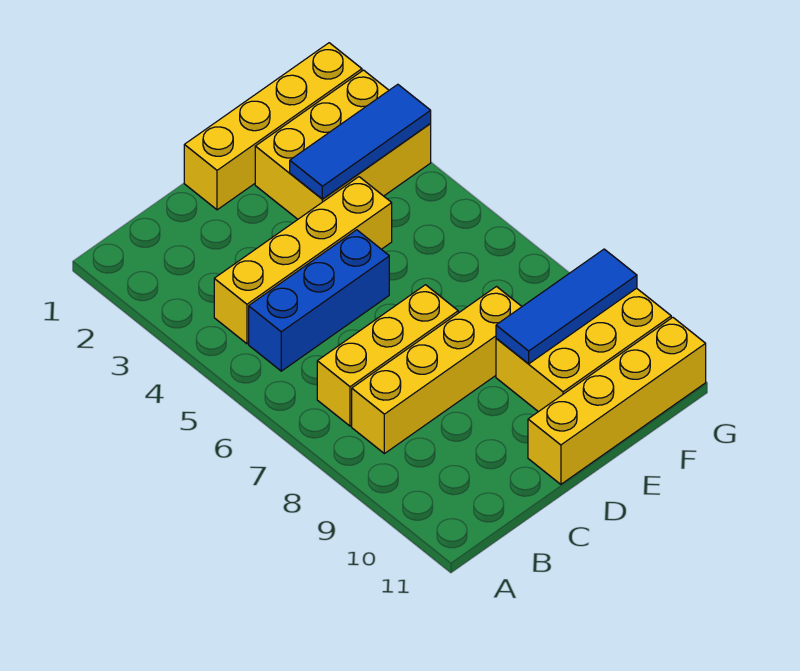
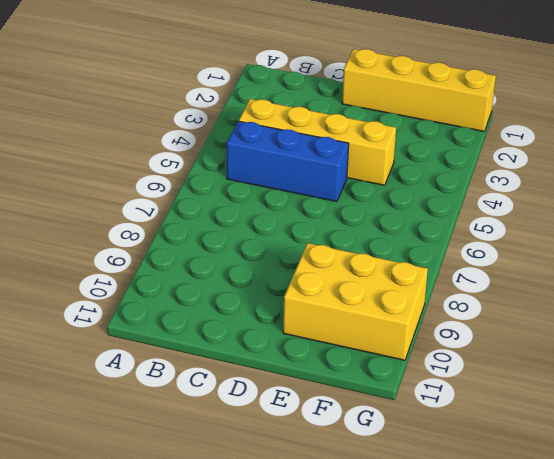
none -> yellow 1x3 brick [317,285,458,426]
none -> yellow 1x4 brick [352,287,522,454]

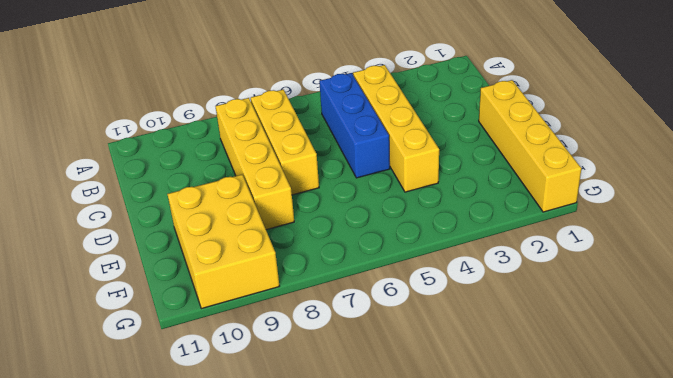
none -> yellow 1x4 brick [528,317,706,484]
none -> yellow 2x3 brick [255,70,431,219]

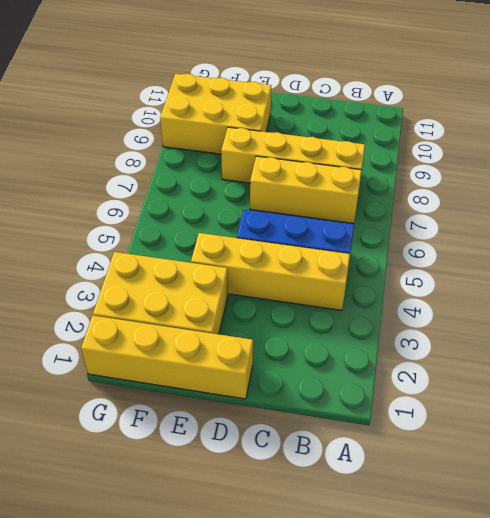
none -> yellow 1x4 brick [528,317,706,484]
none -> blue 1x3 tile [290,84,431,199]

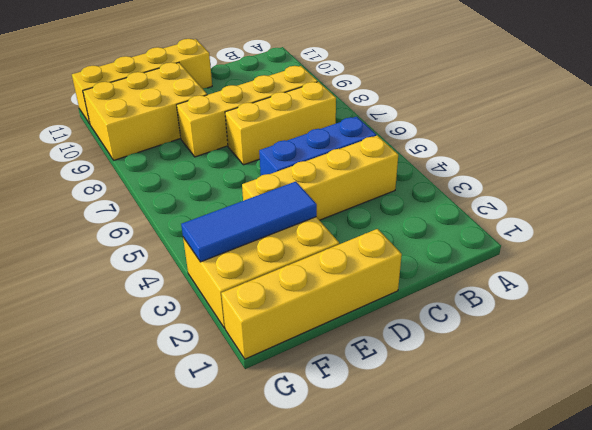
none -> blue 1x3 tile [496,249,637,364]

